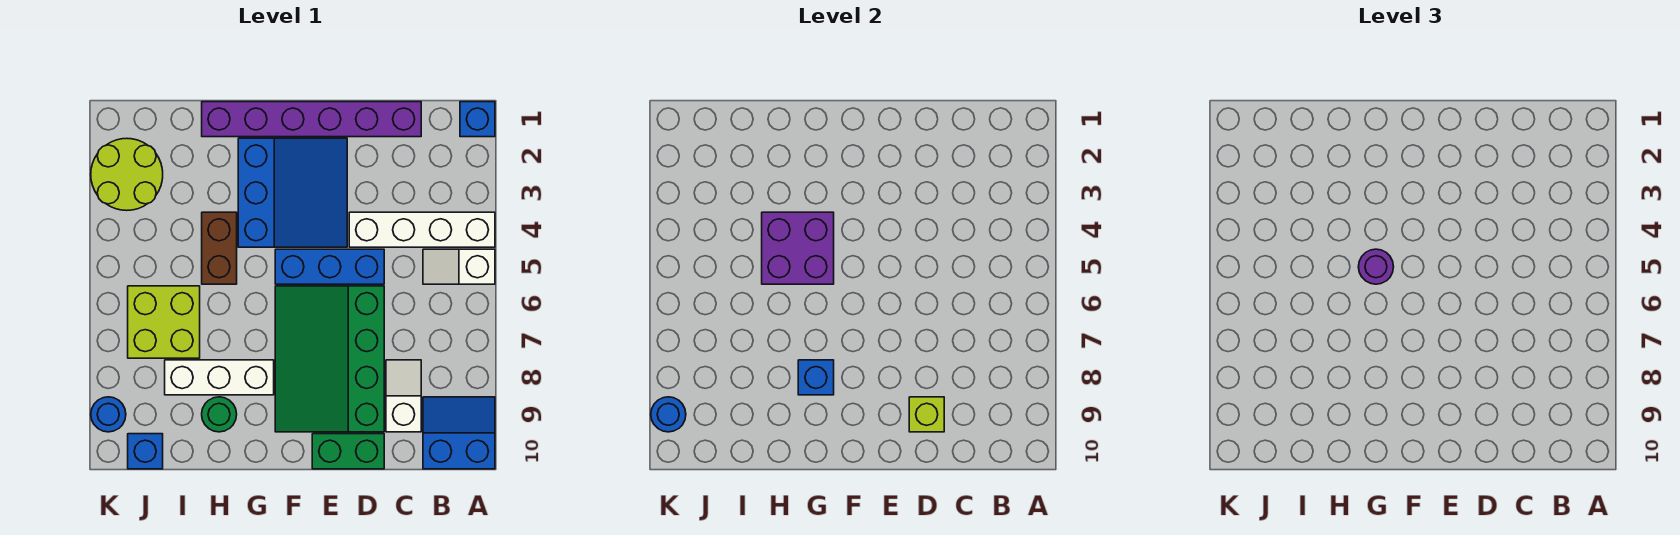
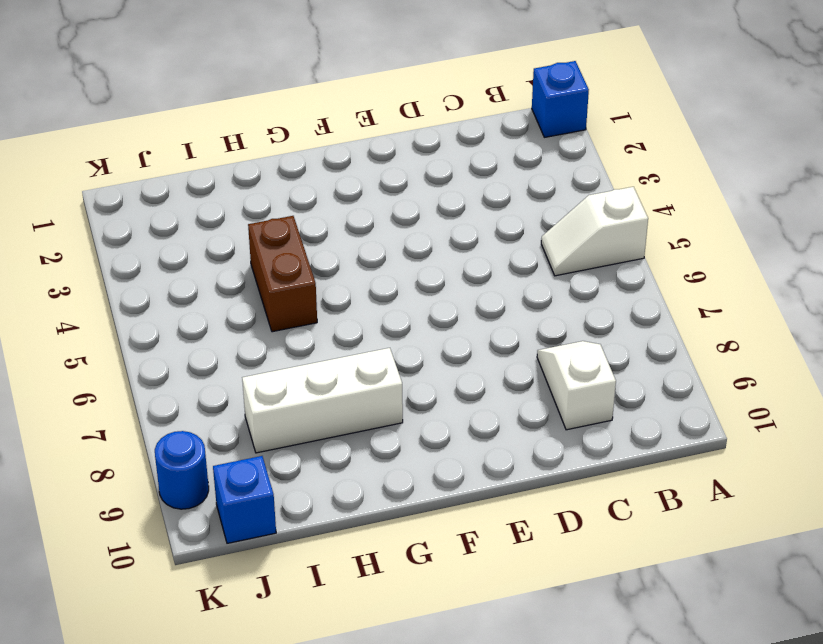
none -> white 1x4 brick [349,212,495,247]
none -> blue 2x2 slope [423,397,495,469]
none -> purple 1x6 brick [202,102,421,137]

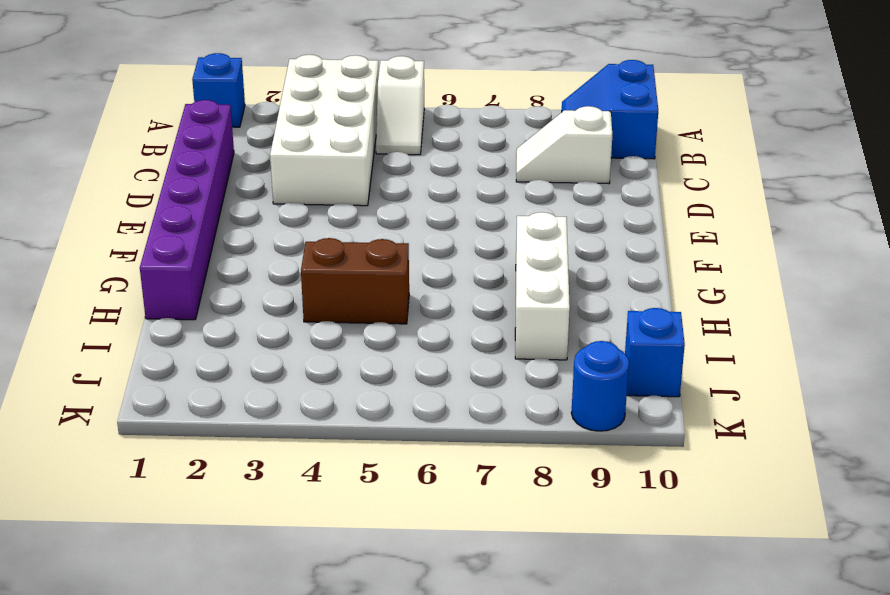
white 2x4 brick [270,55,379,206] -> white 1x4 brick [349,212,495,247]
none -> blue 1x3 brick [275,249,384,284]
none -> green 3x4 slope [275,286,384,432]
none -> green 1x2 brick [312,434,384,469]

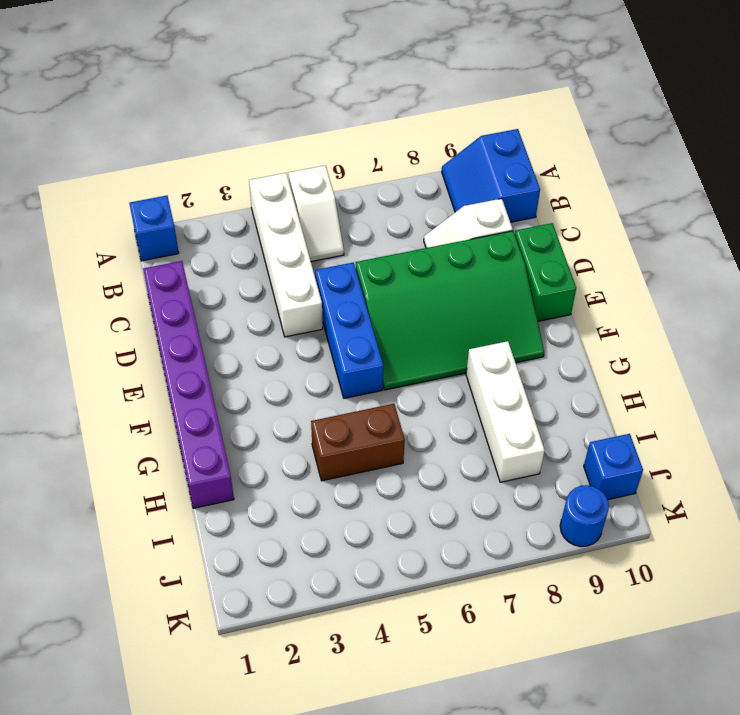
none -> blue 3x3 slope [238,138,347,247]
none -> green 1x1 round brick [202,397,237,432]
none -> lime 2x2 brick [128,286,200,358]

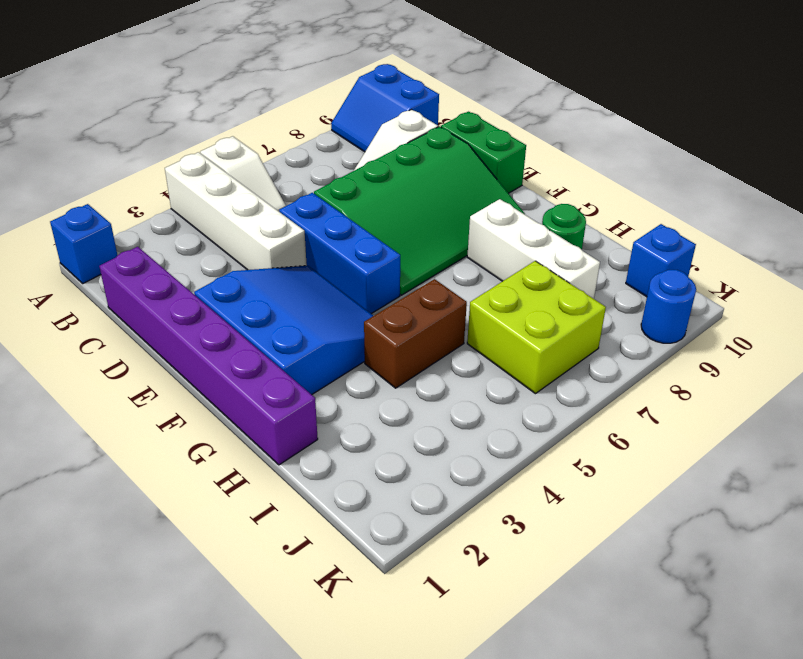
blue 3x3 slope [194,266,373,395] -> blue 3x3 slope turned to [238,138,347,247]
none -> lime 2x2 round brick [91,138,163,211]
none -> lime 1x1 brick [909,397,944,432]
none -> purple 2x2 brick [762,212,834,284]

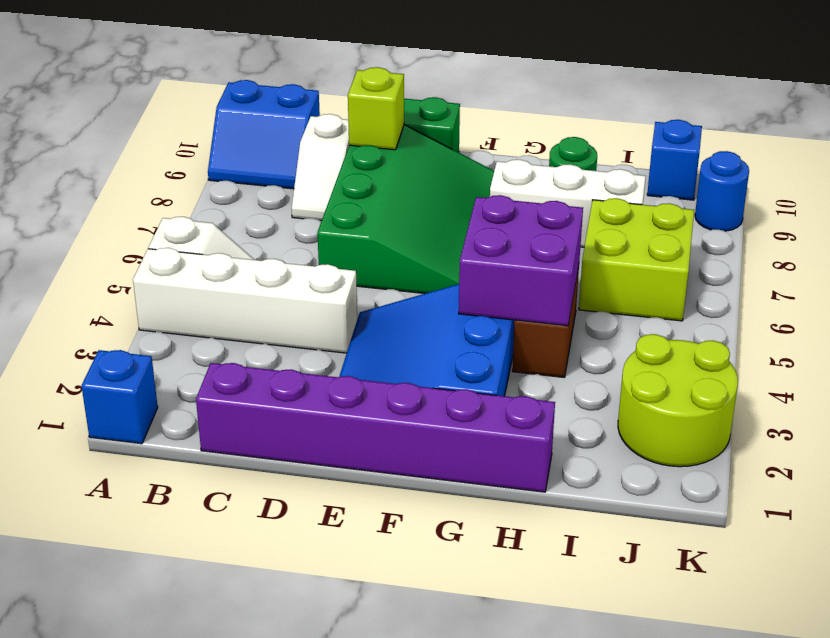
none -> blue 1x3 brick [275,249,384,284]
none -> blue 1x1 brick [798,360,834,395]
none -> blue 1x1 round brick [651,397,686,432]

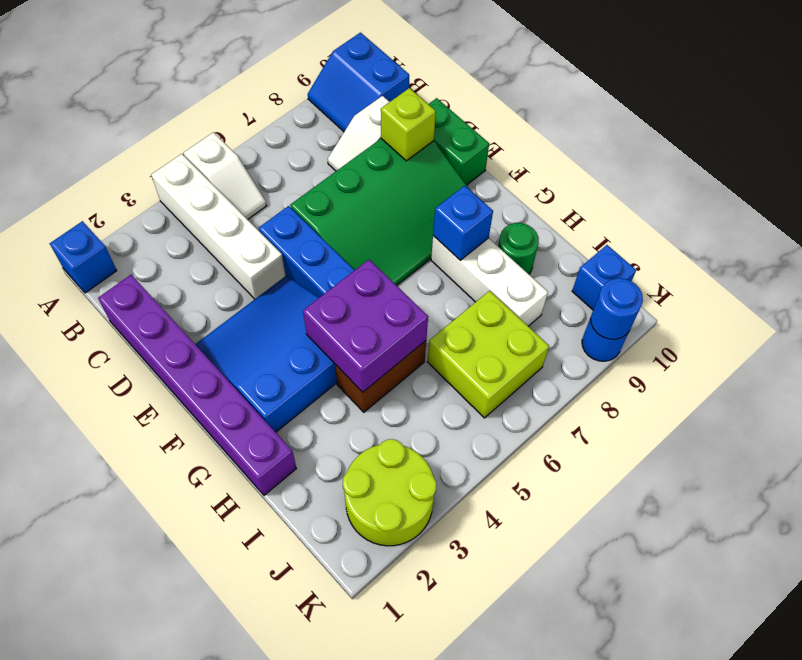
none -> purple 1x1 round brick [1358,249,1394,284]

